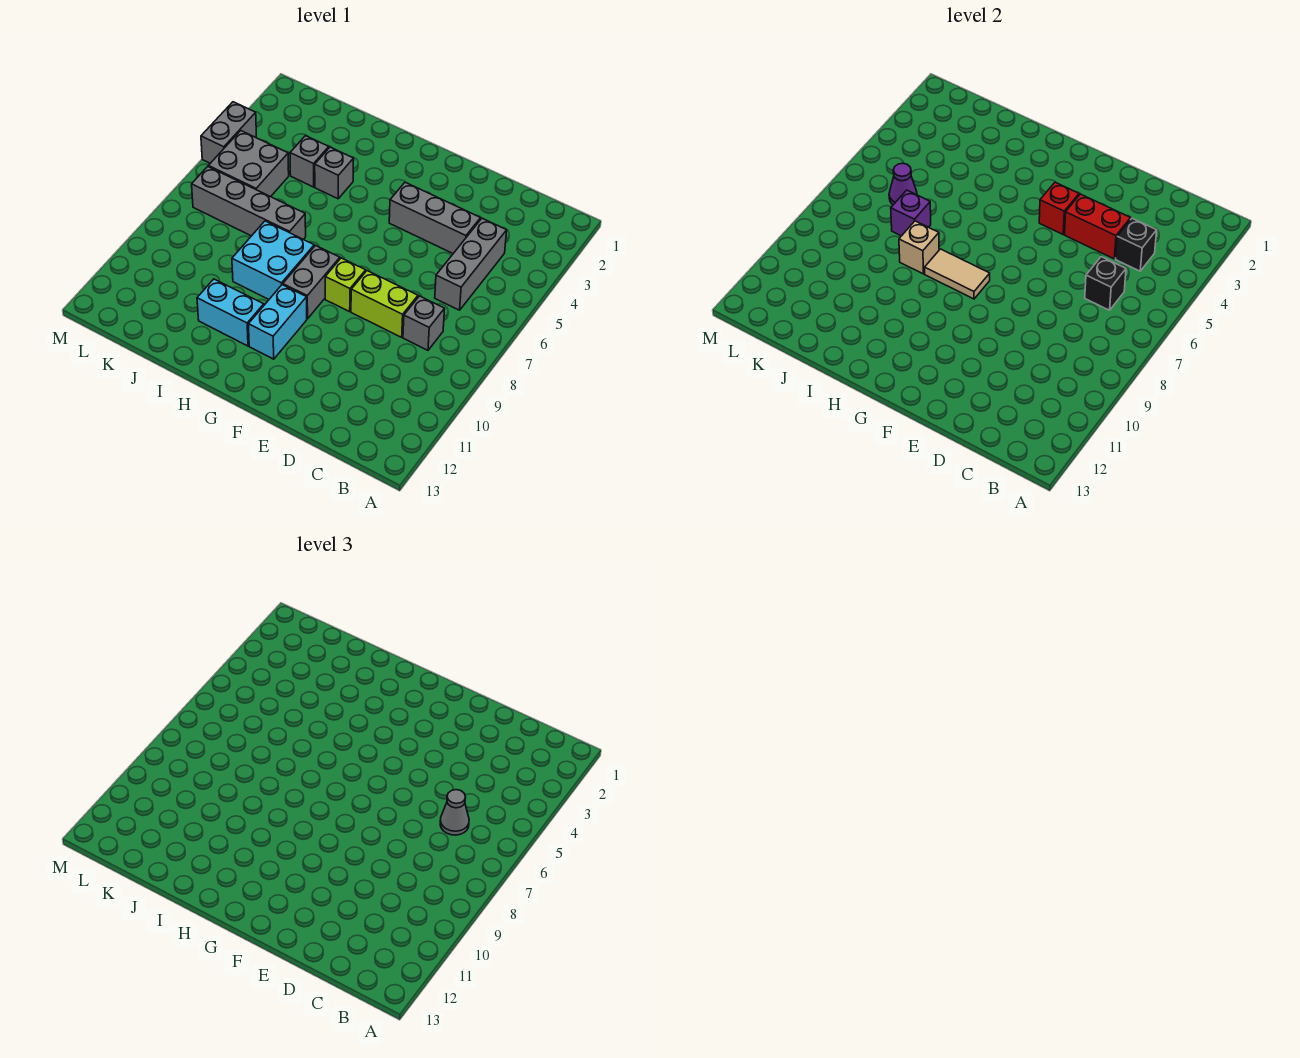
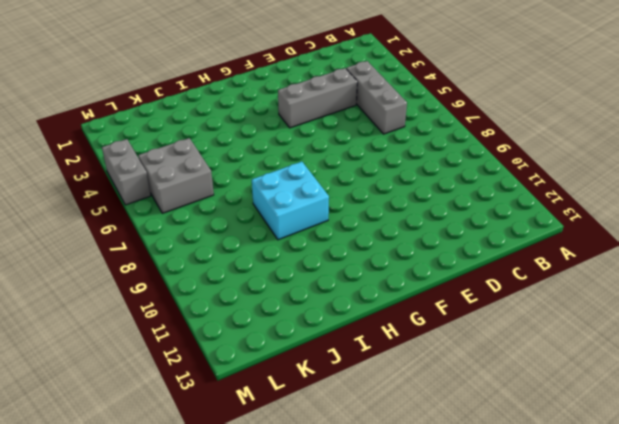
none -> grey 1x1 brick [403,296,445,350]
none -> lime 1x2 brick [351,271,418,337]
none -> lime 1x1 brick [325,258,366,312]

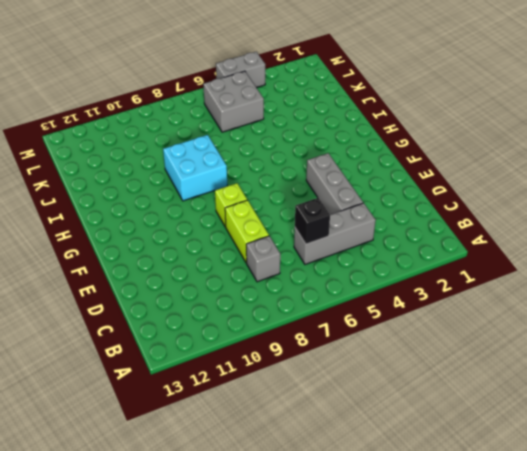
none -> grey 1x2 brick [283,246,340,319]
none -> cyan 1x2 brick [248,285,307,359]
none -> cyan 1x2 brick [197,279,264,346]

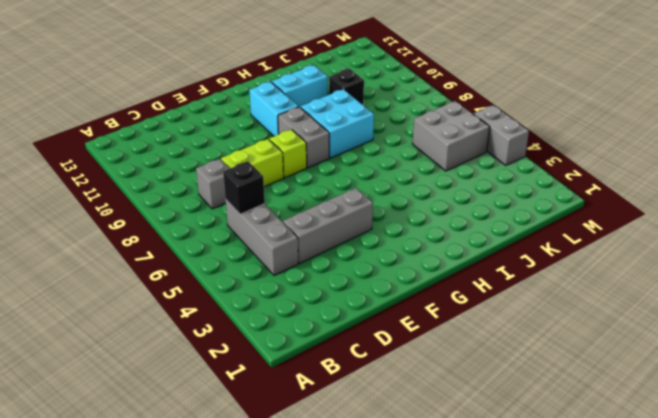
black 1x1 brick [329,69,364,105] -> black 1x1 brick moved to [1116,218,1157,271]
none -> grey 1x1 brick [315,147,354,199]
none -> grey 1x4 brick [192,167,306,239]
none -> grey 1x1 brick [290,136,329,187]

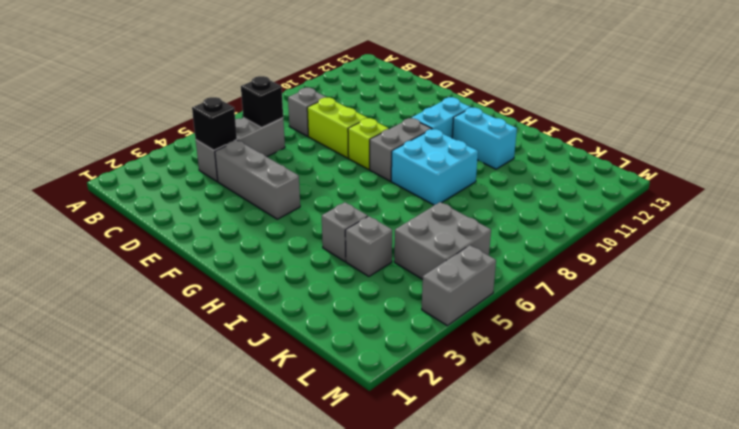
none -> grey 1x4 brick [192,167,306,239]
none -> red 1x2 brick [1065,194,1131,259]
none -> red 1x1 brick [1039,182,1079,234]

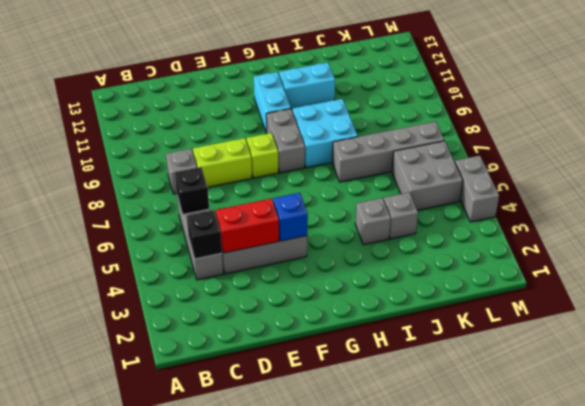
blue 1x1 brick [273,193,308,241] -> red 1x1 brick [1039,182,1079,234]
none -> tan 1x2 tile [925,249,990,299]
none -> tan 1x1 brick [899,221,939,274]
none -> purple 1x1 brick [891,190,931,236]

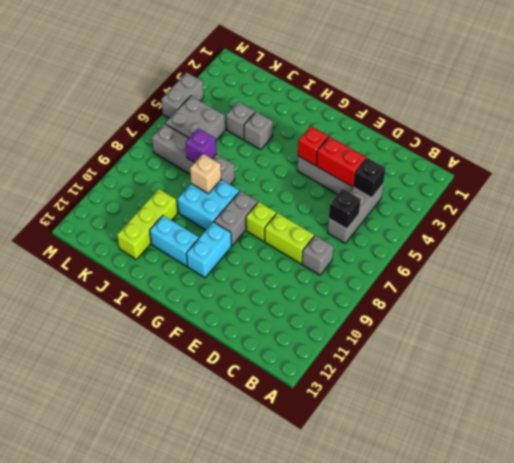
lime 1x3 brick [117,189,177,259] -> none
none -> tan 1x2 tile [925,249,990,299]
none -> purple 1x1 cone [889,163,917,205]
none -> grey 1x1 cone [440,790,469,835]

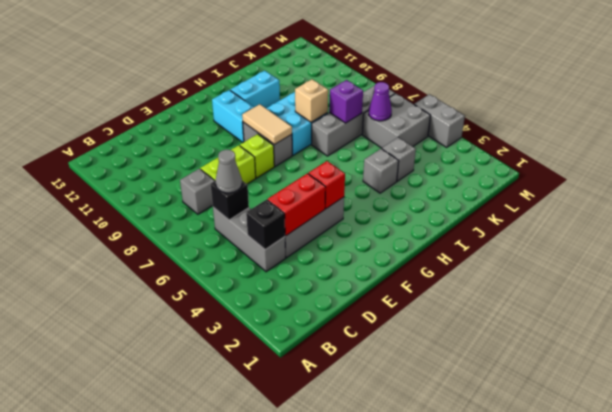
tan 1x2 tile [242,104,292,145] -> tan 1x2 tile turned to [925,249,990,299]

